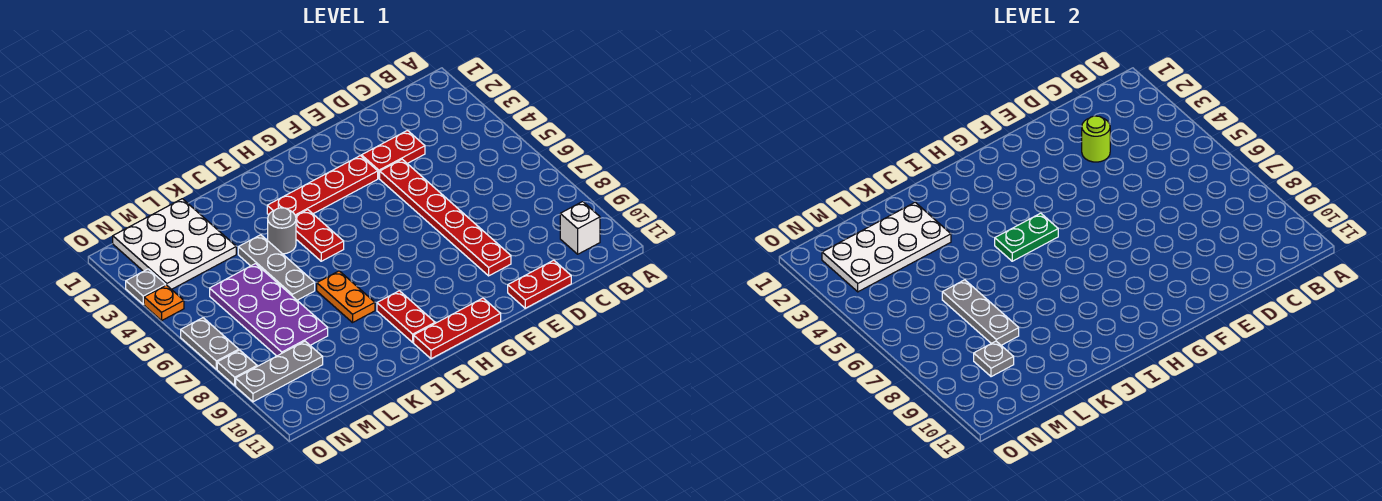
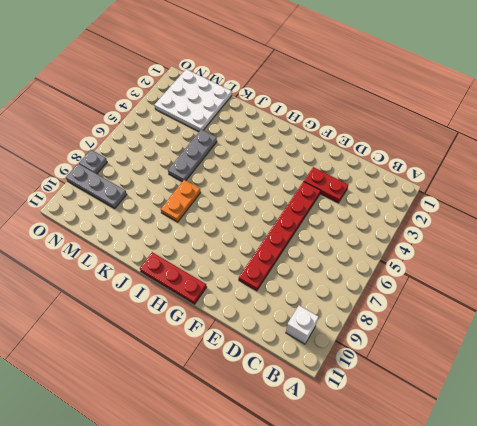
none -> red 1x2 plate [508,260,571,308]
none -> red 1x4 plate [267,156,378,216]
none -> red 1x2 plate [296,210,344,261]

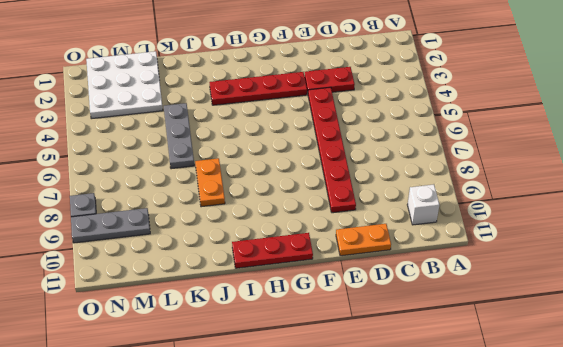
orange 1x2 plate [336,224,391,256] -> red 1x2 plate [508,260,571,308]
none -> red 1x2 plate [296,210,344,261]
none -> red 1x2 plate [377,291,435,342]
none -> grey 1x1 round brick [268,208,296,254]

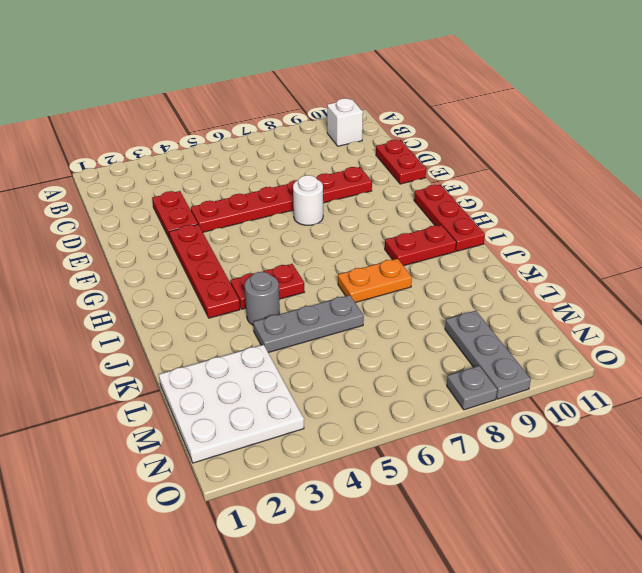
white 1x1 round brick [293,175,323,225] -> none
none -> purple 2x4 plate [210,264,328,356]
none -> grey 1x1 plate [126,269,166,304]
none -> orange 1x1 plate [144,285,184,321]

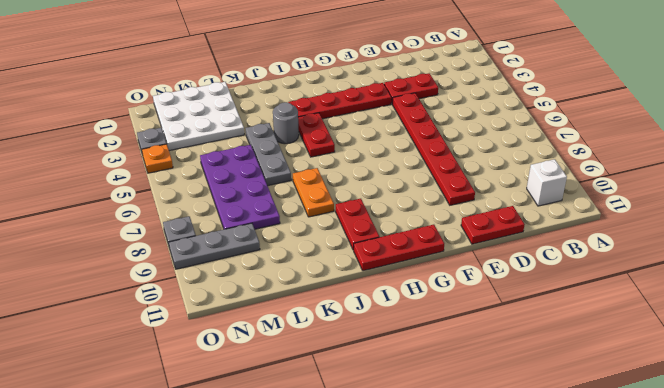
none -> grey 1x2 plate [181,318,239,369]
none -> lime 1x1 round brick [1082,116,1110,162]
none -> green 1x2 plate [995,213,1058,261]

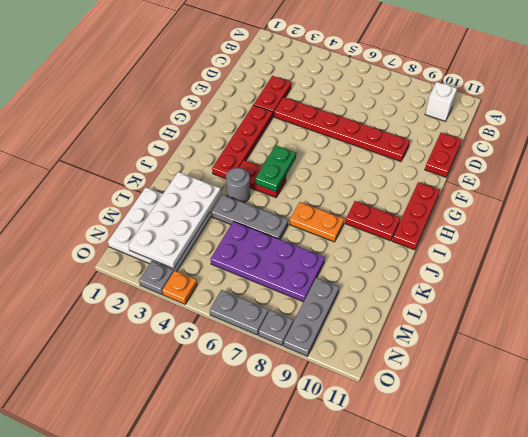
none -> lime 1x1 round brick [1082,116,1110,162]
none -> grey 1x3 plate [942,280,1019,345]
none -> grey 1x1 plate [974,341,1014,377]

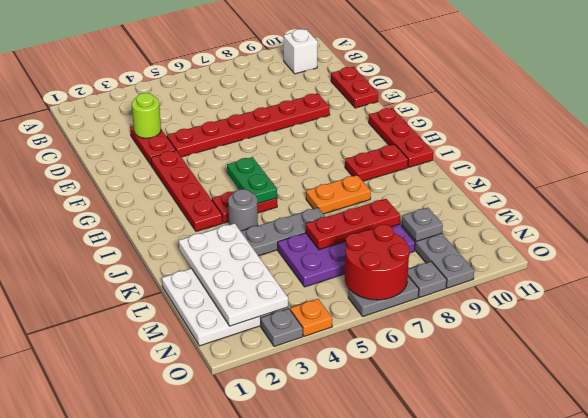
red 1x3 plate [306,199,400,250] -> grey 1x3 plate [942,280,1019,345]
red 2x2 round brick [345,224,410,300] -> none

